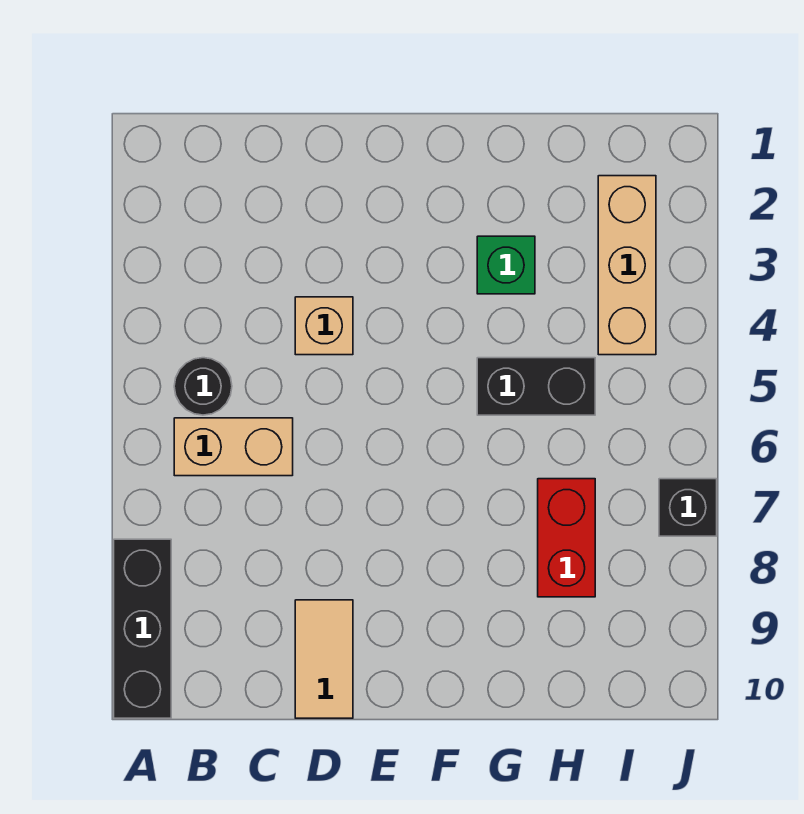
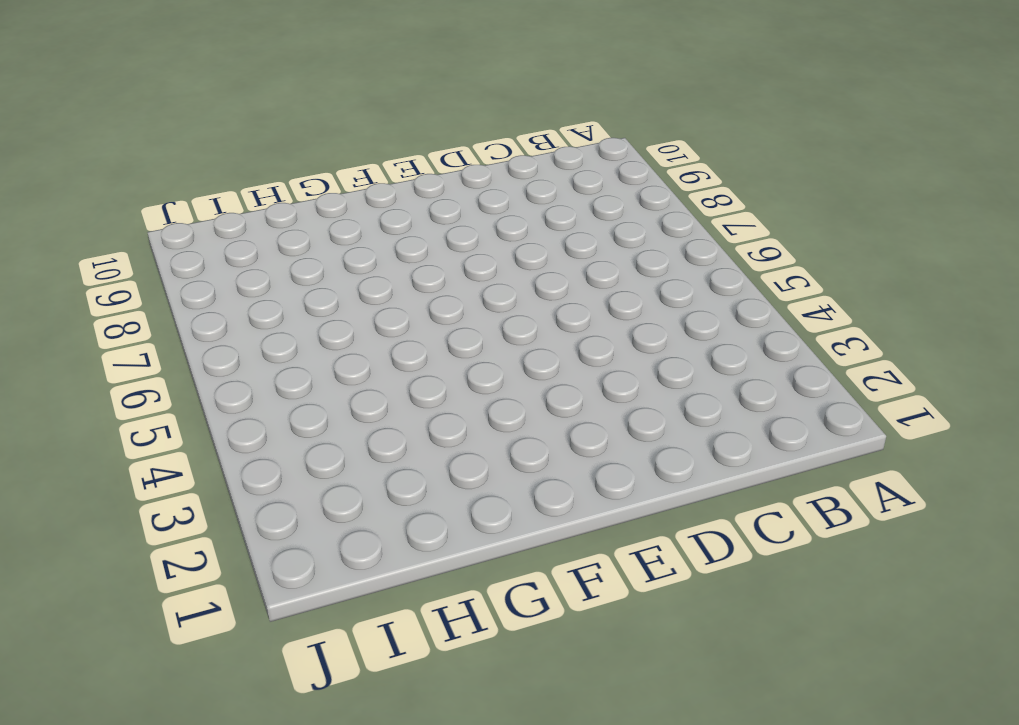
none -> black 1x3 brick [114,539,171,718]
none -> black 1x1 round brick [174,358,232,415]

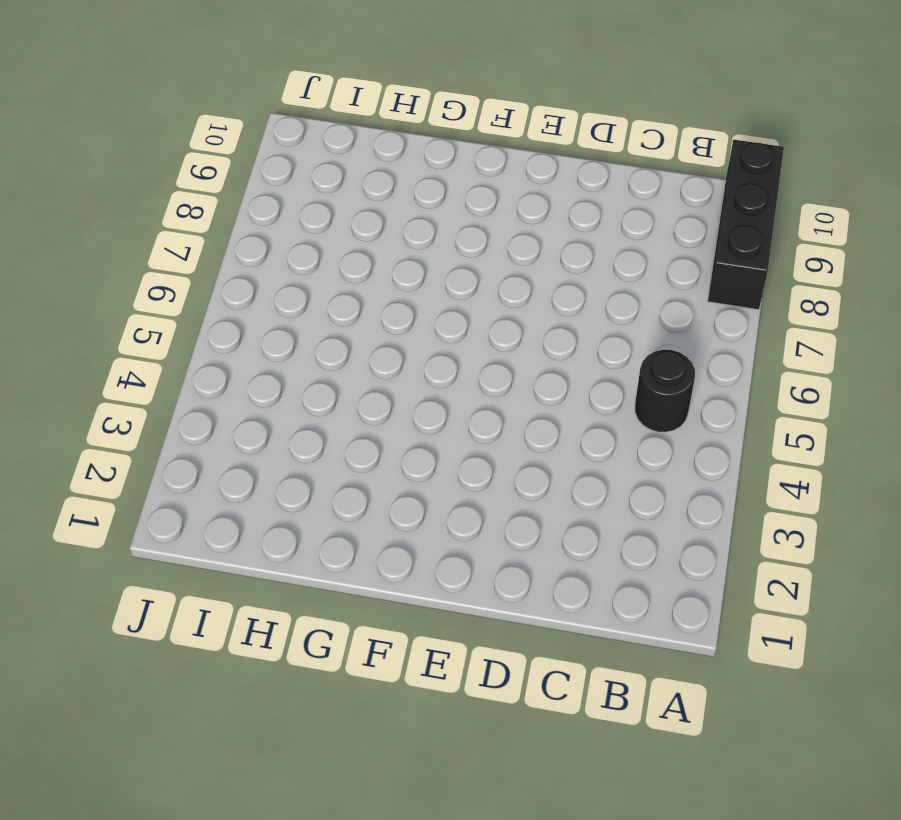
none -> tan 1x2 brick [174,418,293,476]
none -> tan 1x1 brick [295,297,353,355]

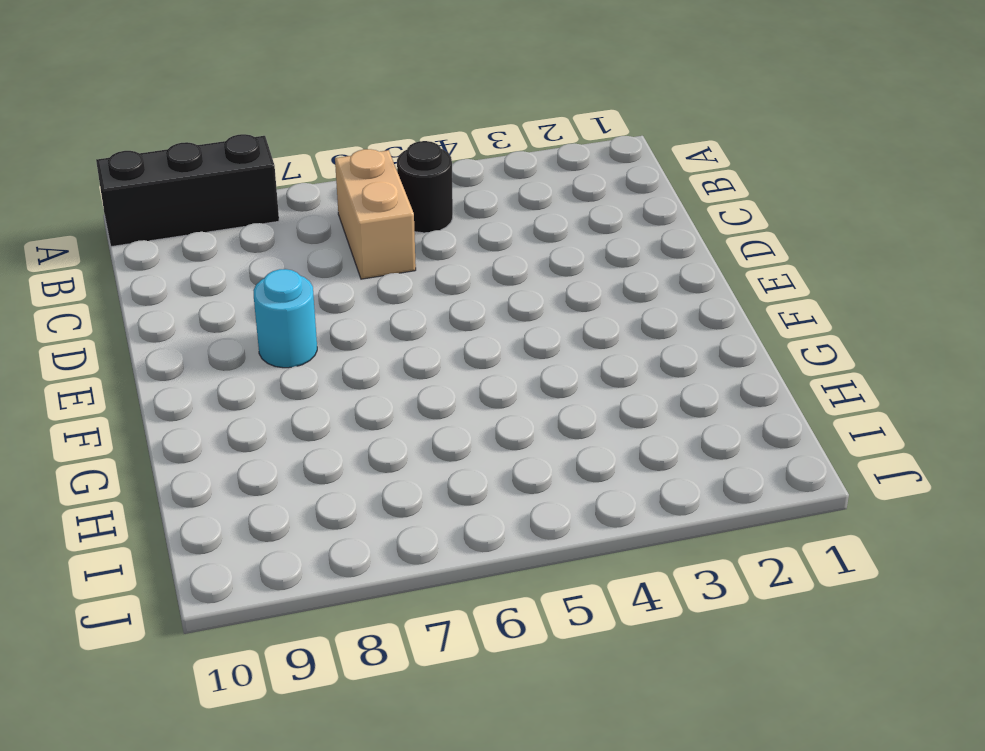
cyan 1x1 round brick [253,269,317,368] -> none
none -> tan 1x1 brick [295,297,353,355]
none -> tan 1x2 tile [295,600,353,718]

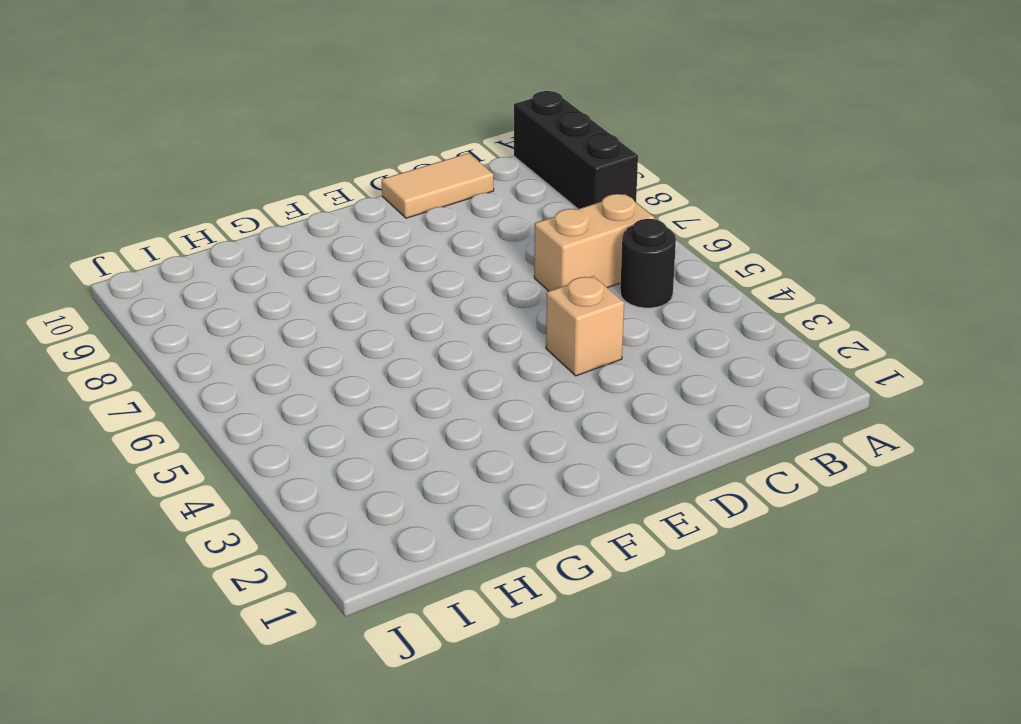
tan 1x2 tile [382,153,494,218] -> tan 1x2 tile turned to [295,600,353,718]
none -> green 1x1 brick [477,236,535,294]
none -> black 1x2 brick [477,358,595,415]

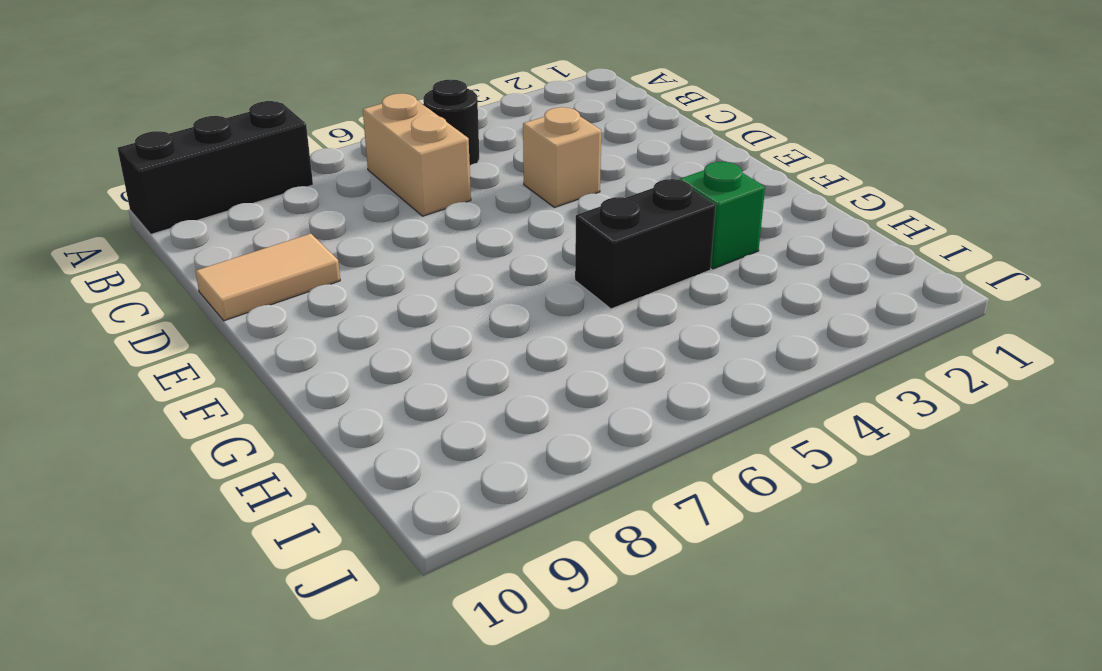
black 1x2 brick [575,179,716,309] -> black 1x2 brick turned to [477,358,595,415]
none -> red 1x2 brick [538,479,595,597]
none -> tan 1x3 brick [598,176,656,355]

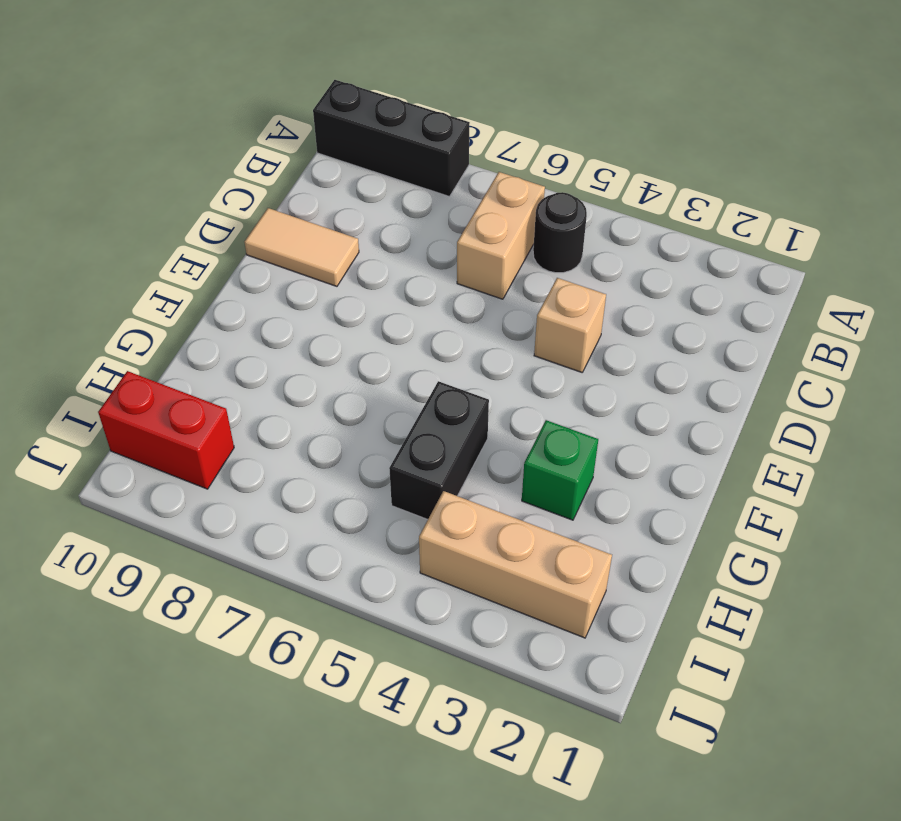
red 1x2 brick [98,371,234,489] -> red 1x2 brick moved to [538,479,595,597]
none -> black 1x1 brick [659,479,717,536]

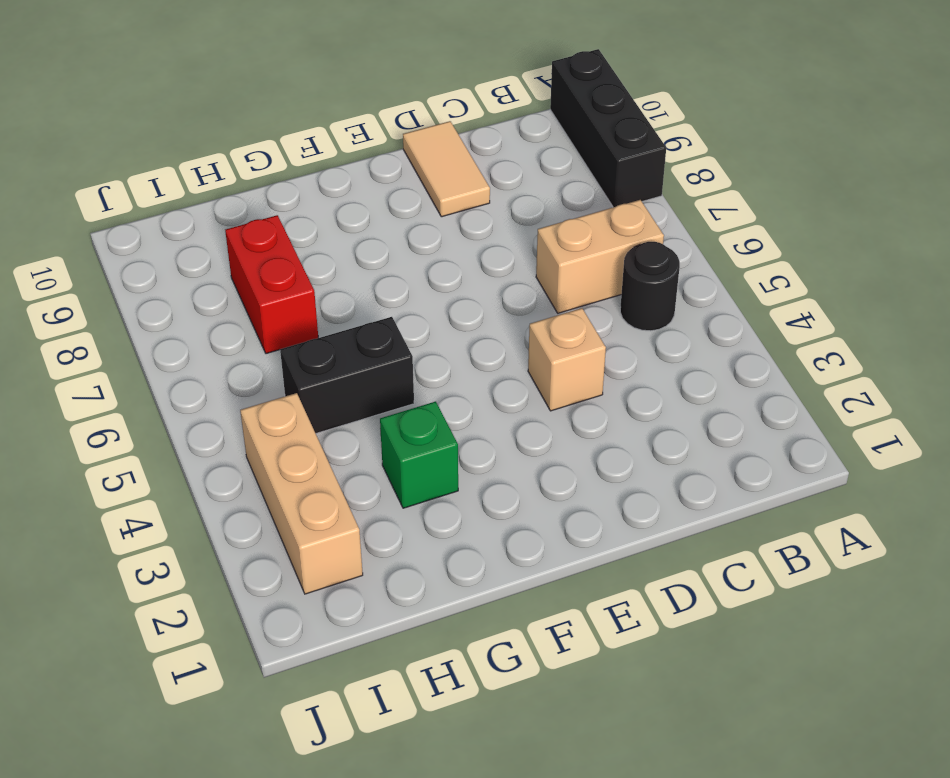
none -> black 1x1 brick [659,479,717,536]

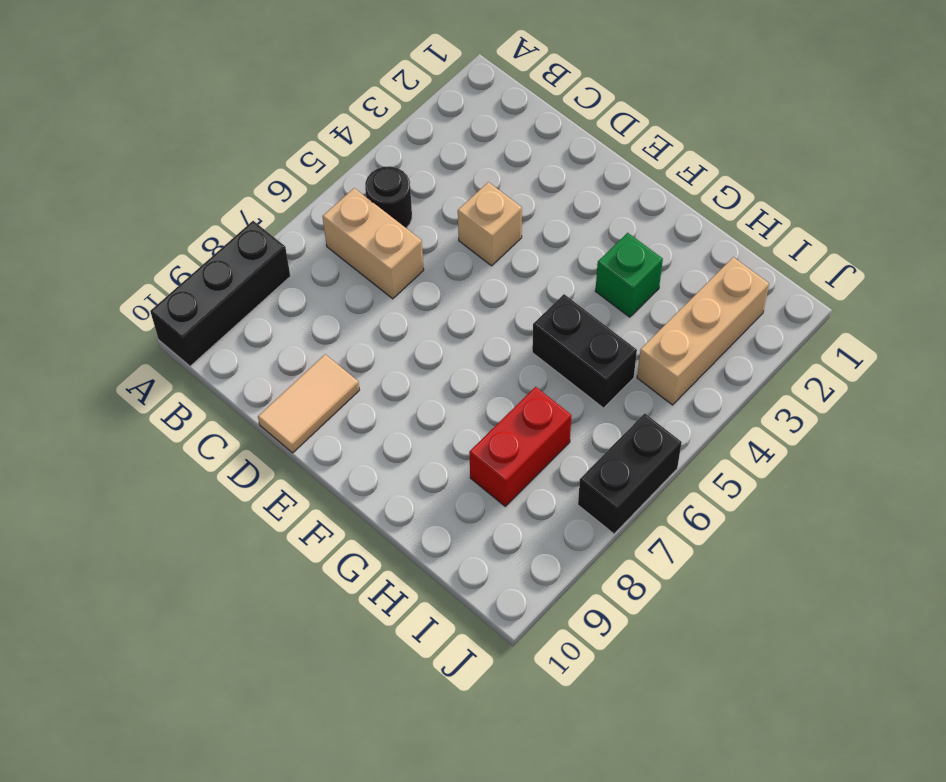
black 1x2 brick [578,413,682,534] -> black 1x1 brick [659,479,717,536]

